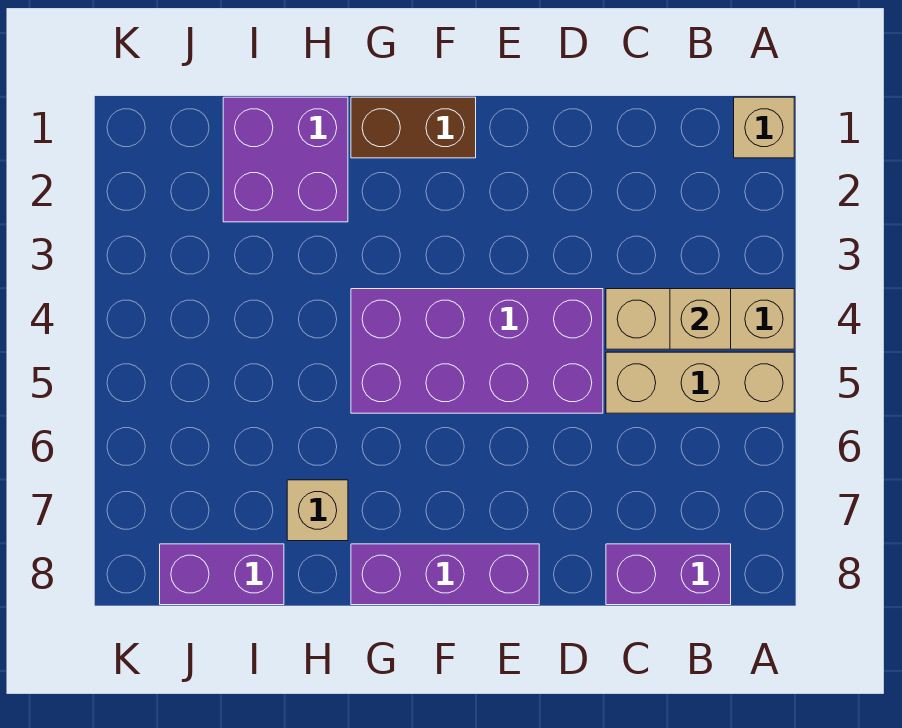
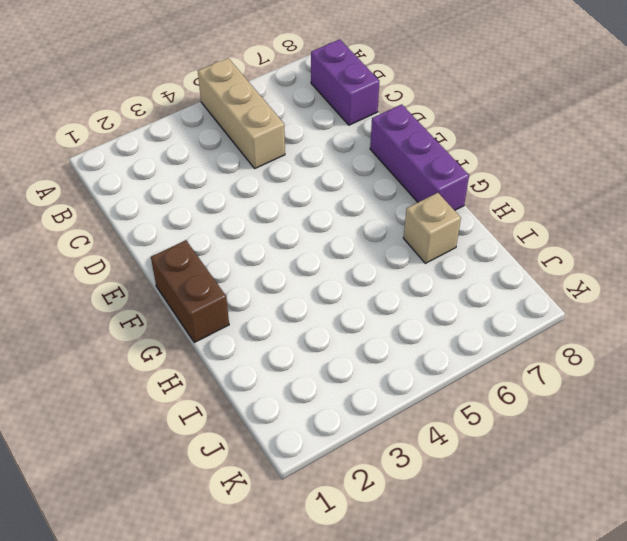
none -> tan 1x1 brick [734,97,794,158]
none -> tan 1x3 brick [606,289,794,349]

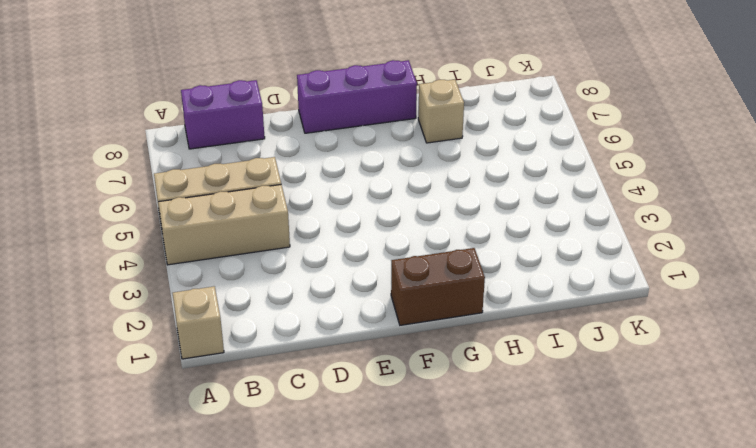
none -> purple 2x4 brick [351,289,603,413]
none -> purple 2x2 brick [223,97,348,222]

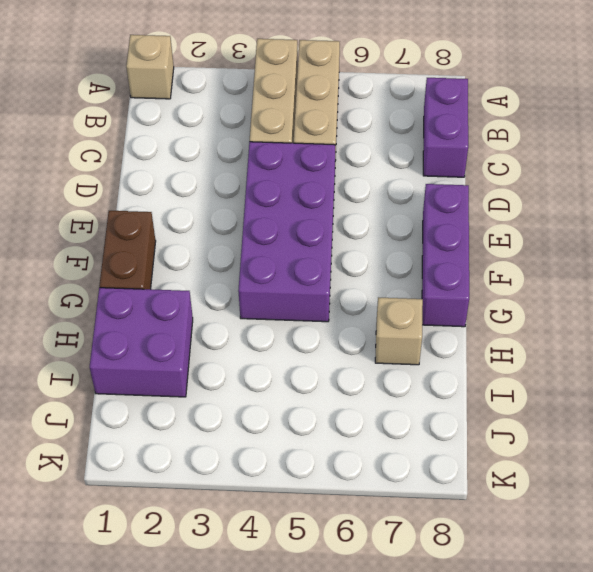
none -> purple 1x2 brick [160,544,284,605]
none -> tan 1x1 brick [670,289,731,349]

